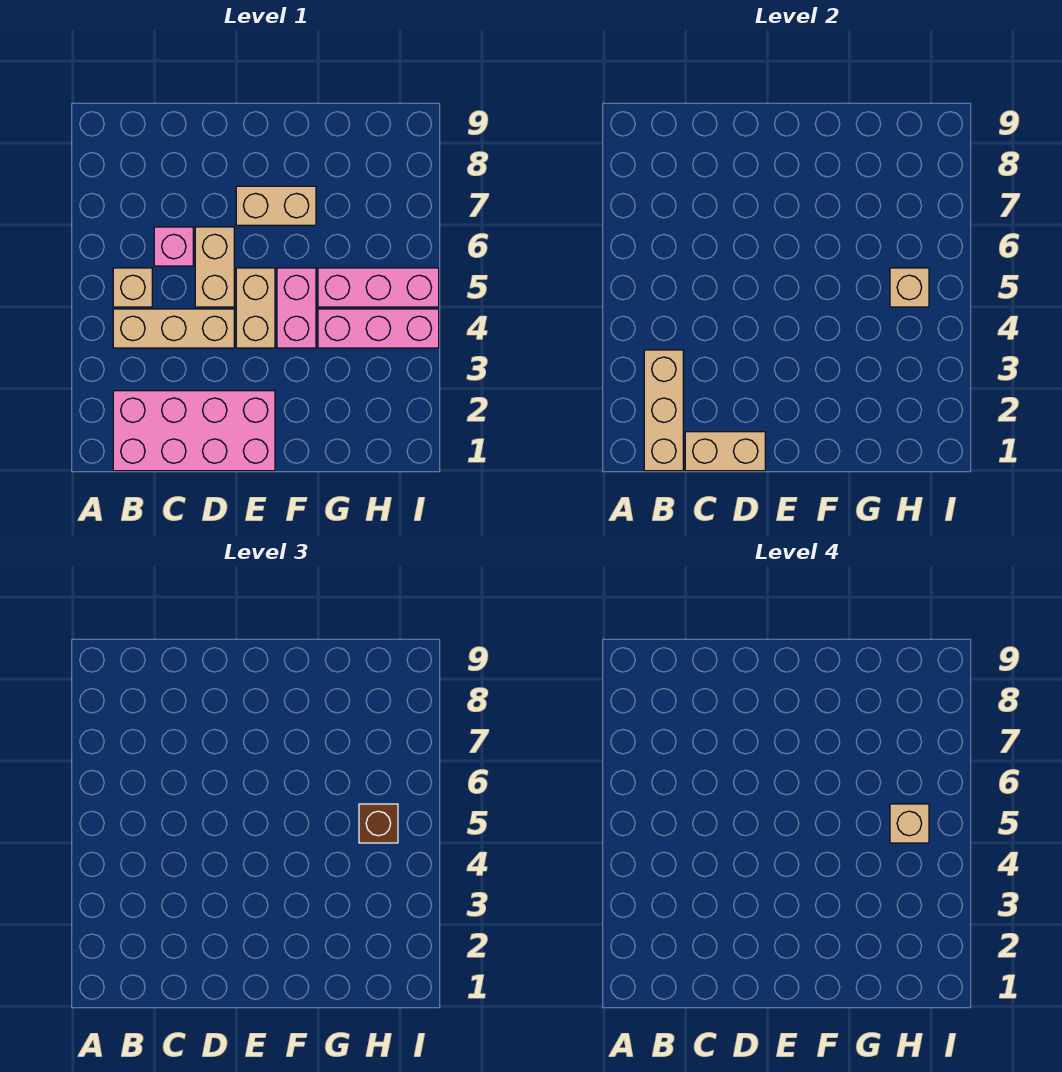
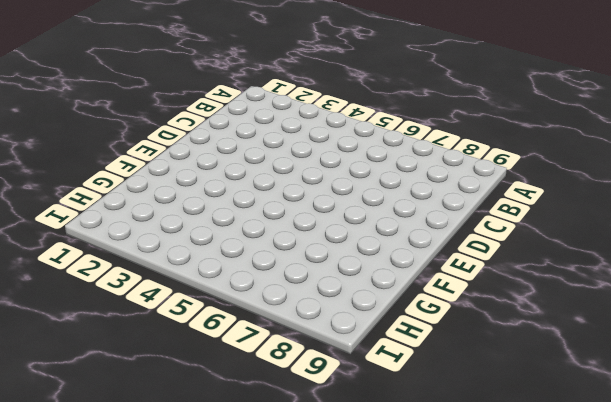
none -> pink 2x4 brick [113,391,275,471]
none -> tan 1x3 brick [113,309,234,348]
none -> tan 1x1 brick [113,268,152,307]

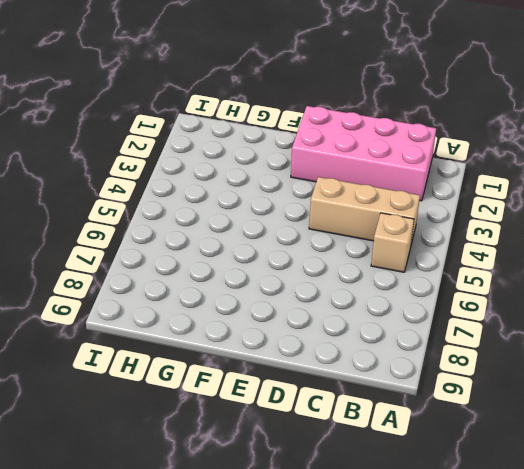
none -> pink 1x1 brick [154,227,193,266]
none -> tan 1x2 brick [195,227,234,307]
none -> tan 1x2 brick [236,268,275,348]

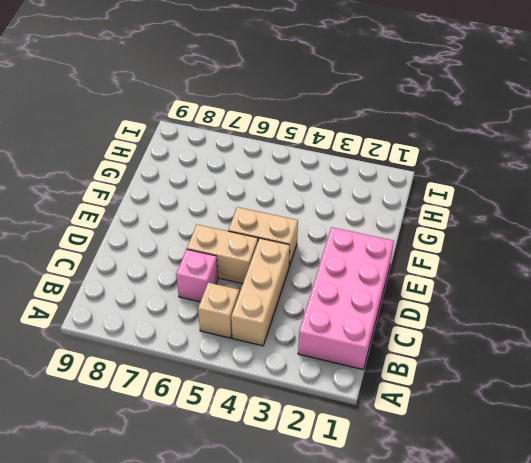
none -> tan 1x2 brick [236,186,316,225]
none -> pink 1x2 brick [277,268,316,348]
none -> pink 1x3 brick [318,309,439,348]

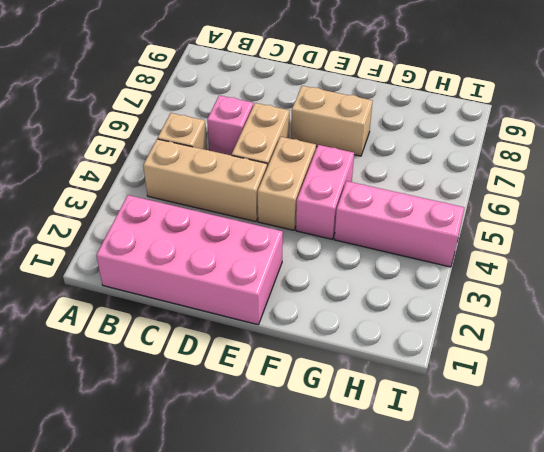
none -> pink 1x3 brick [318,268,439,307]
none -> tan 1x3 brick [644,350,683,471]
none -> tan 1x2 brick [685,432,765,471]

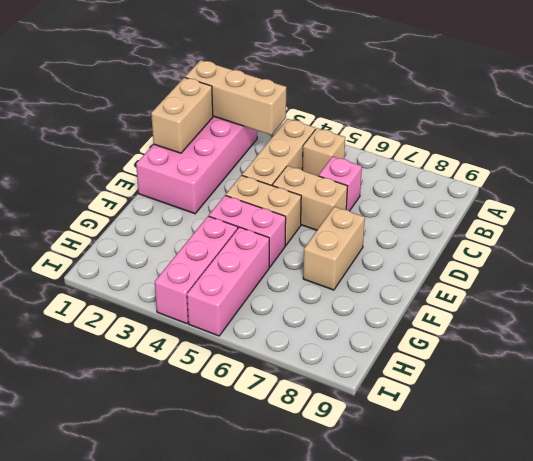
none -> tan 1x1 brick [890,268,929,307]
none -> brown 1x1 brick [359,804,398,843]
none -> tan 1x1 brick [890,804,929,843]

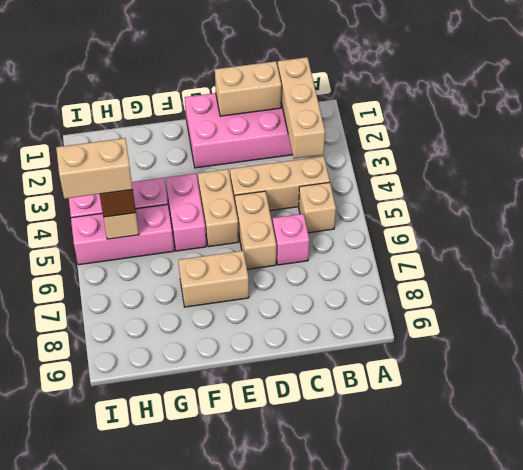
tan 1x2 brick [56,138,133,199] -> tan 1x1 brick [890,804,929,843]

